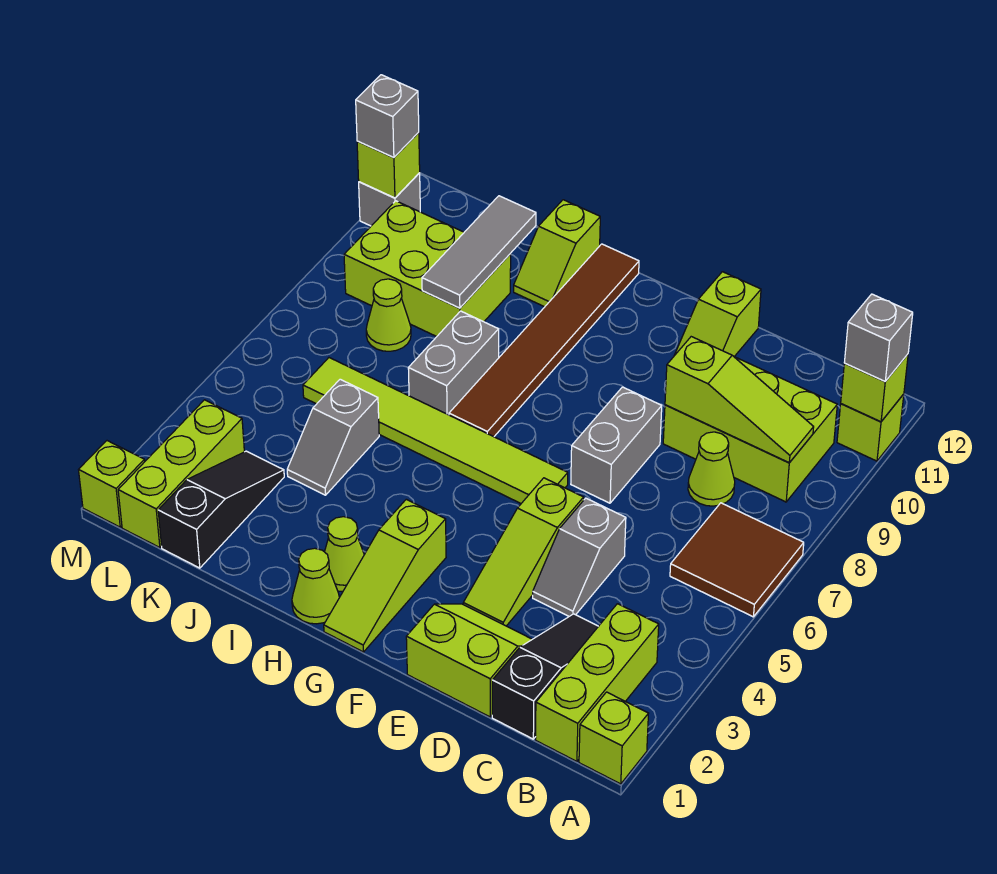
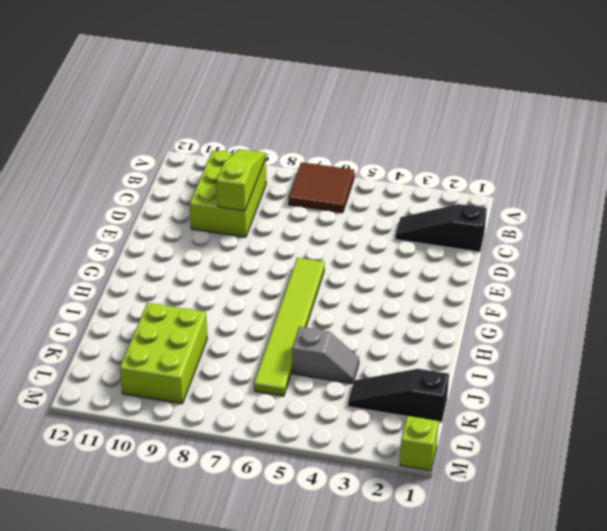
none -> lime 1x1 brick [579,692,648,784]
none -> lime 1x1 brick [837,394,904,461]
none -> lime 1x3 brick [536,604,659,761]
none -> lime 1x1 cone [688,432,735,506]

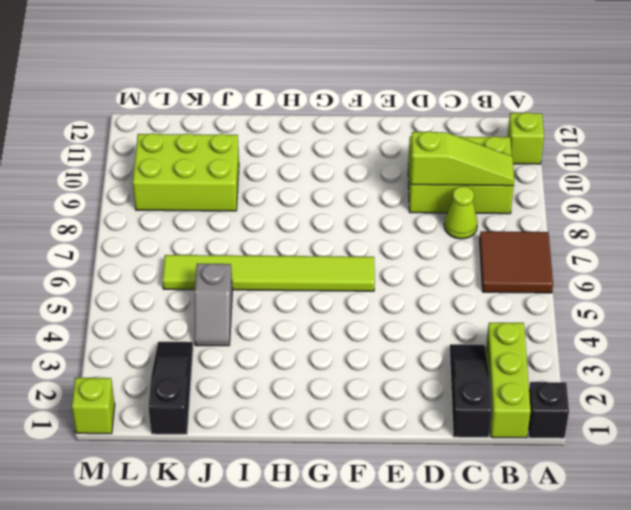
black 1x1 brick [528,382,569,438] -> lime 1x1 brick [579,692,648,784]
none -> lime 2x2 slope [406,604,532,717]
none -> grey 1x2 slope [533,498,626,616]
none -> lime 1x3 slope [463,478,584,626]
none -> grey 1x2 brick [571,387,662,503]

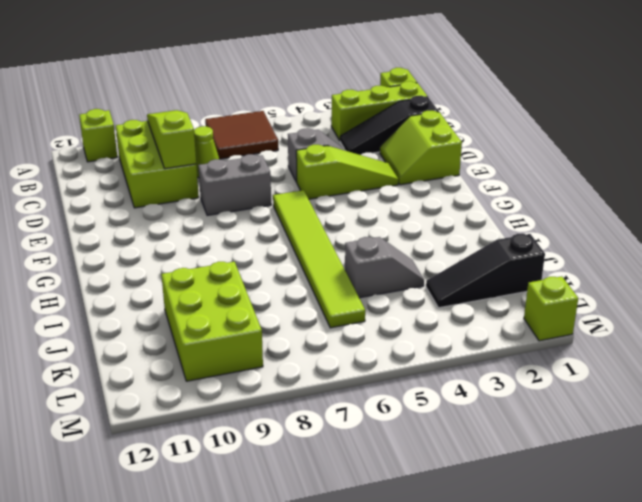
none -> lime 1x2 slope [674,272,761,356]
none -> lime 1x3 slope [324,499,446,652]
none -> lime 1x1 cone [292,548,339,624]
none -> lime 1x1 cone [325,517,364,592]

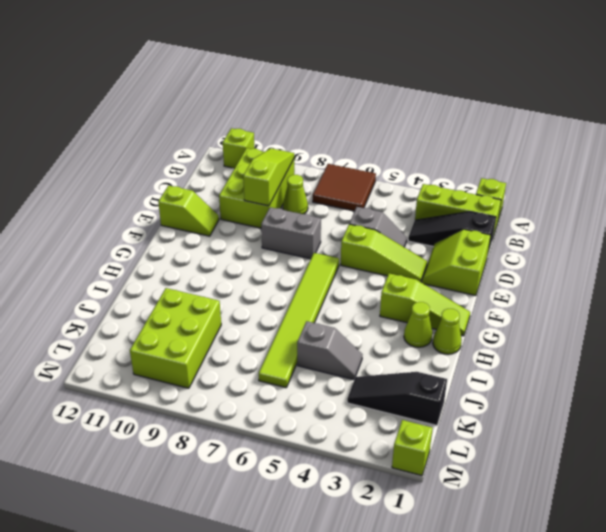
none -> brown 1x6 tile [449,244,639,437]
none -> grey 1x2 brick [408,311,499,415]
none -> lime 1x2 slope [514,200,600,307]
none -> lime 1x1 cone [366,279,411,351]

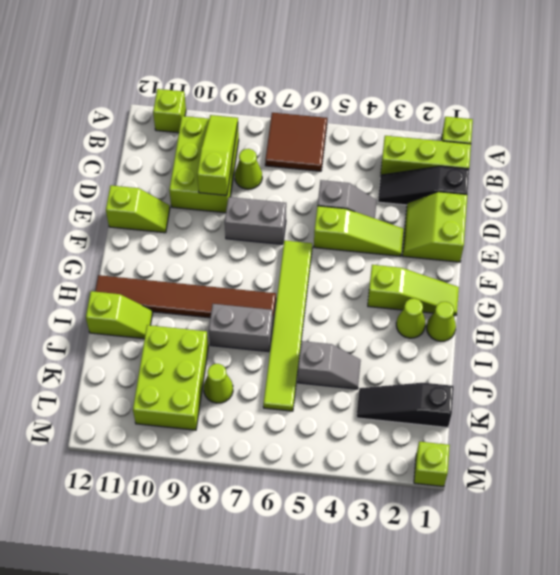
none -> lime 1x3 brick [118,400,244,548]
none -> grey 1x1 brick [359,173,420,226]
none -> lime 1x1 brick [841,354,908,422]
none -> grey 1x3 tile [422,196,536,308]

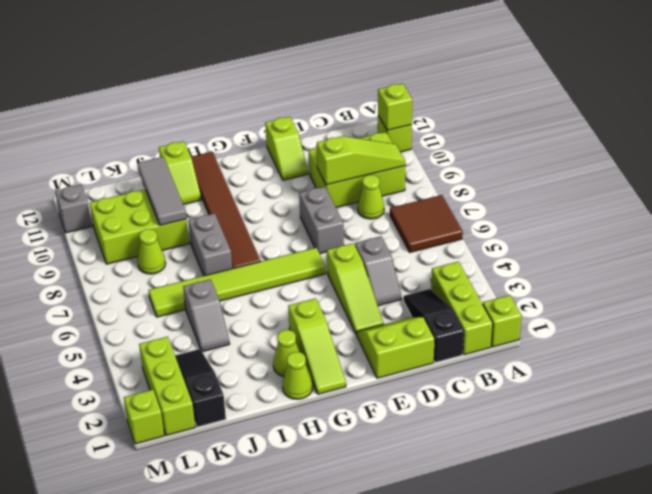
none -> lime 1x1 brick [357,132,420,198]
none -> grey 1x1 brick [844,294,913,381]
none -> grey 1x1 brick [356,75,419,157]

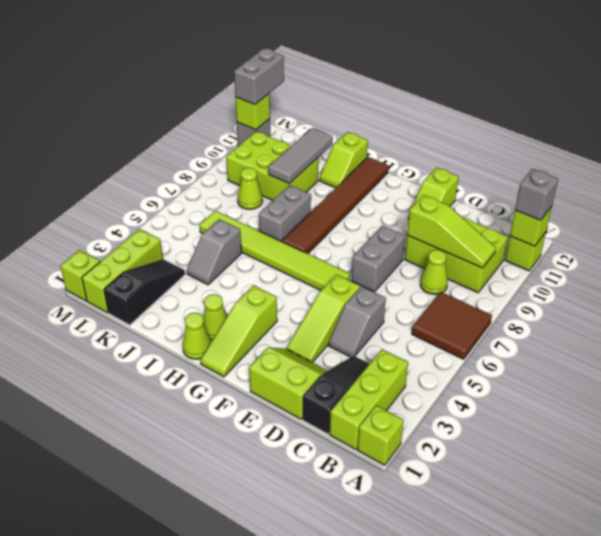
grey 1x2 brick [234,48,284,105] -> grey 1x1 brick [356,75,419,157]

